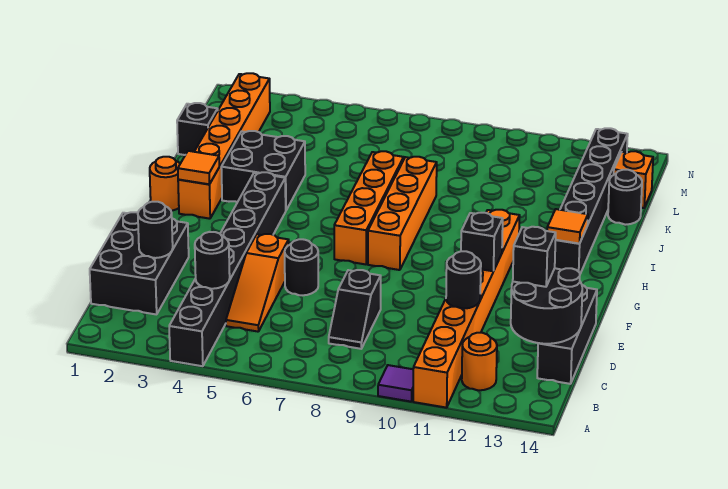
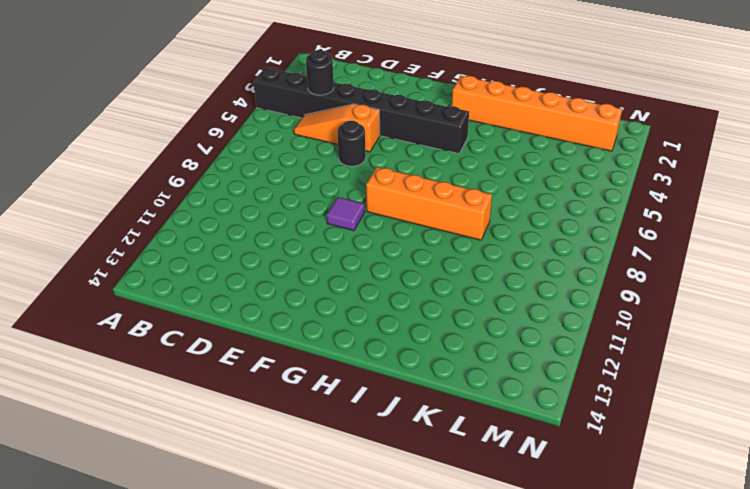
purple 1x1 tile [327,197,365,231] -> purple 1x1 tile moved to [378,365,413,402]
none -> orange 1x8 brick [413,210,520,408]
none -> orange 1x1 round brick [462,333,497,390]
none -> black 2x3 brick [90,212,189,315]

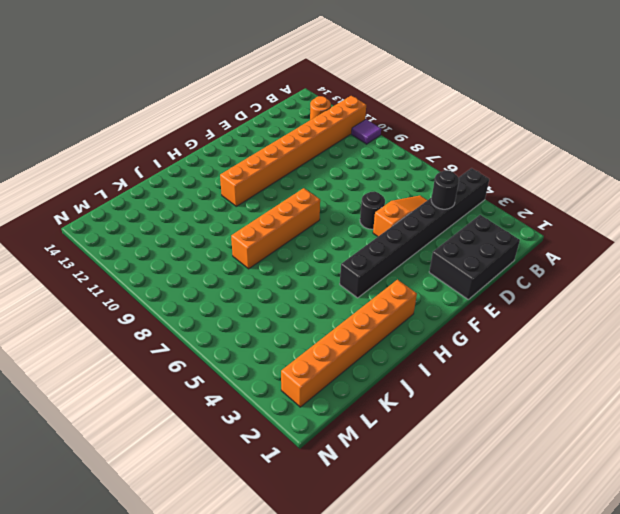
none -> black 1x2 slope [329,270,381,349]
none -> black 1x3 brick [537,285,597,384]
none -> orange 1x4 brick [334,151,404,264]

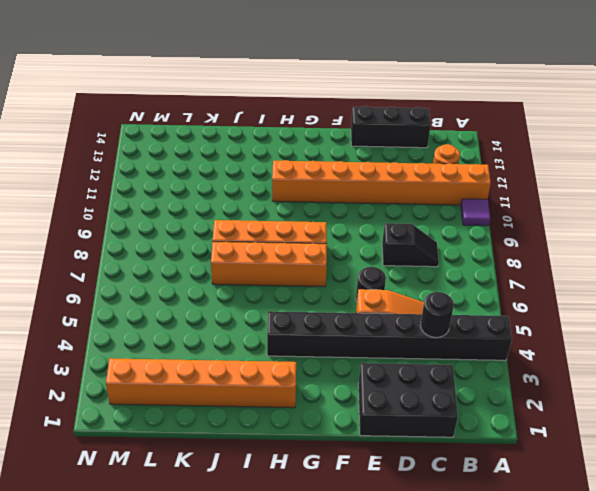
none -> orange 1x1 round brick [150,157,180,211]
none -> black 1x6 brick [555,128,628,274]
none -> black 2x2 brick [221,131,305,210]

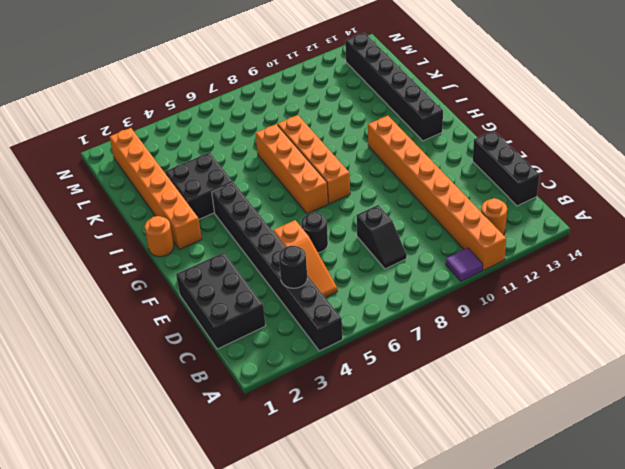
none -> black 1x1 brick [177,103,218,155]
none -> black 1x1 round brick [608,170,642,225]
none -> orange 1x1 brick [614,151,653,208]

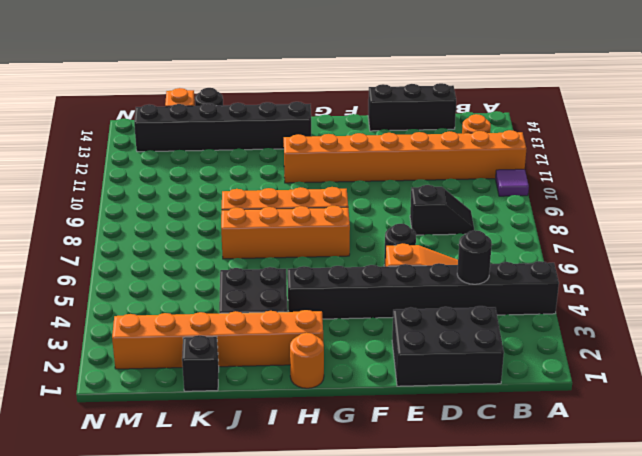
none -> black 2x2 round brick [511,268,582,344]
none -> black 1x1 round brick [138,202,173,258]
none -> black 1x1 round brick [446,251,481,309]

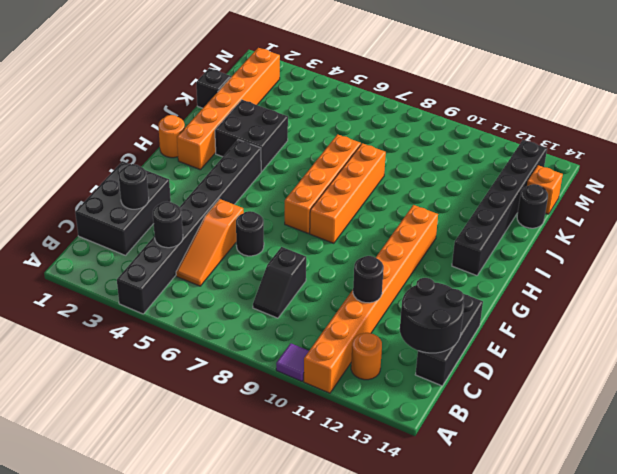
none -> black 1x1 brick [461,213,503,271]
none -> orange 1x1 tile [178,151,219,184]
none -> orange 1x1 tile [547,209,588,244]

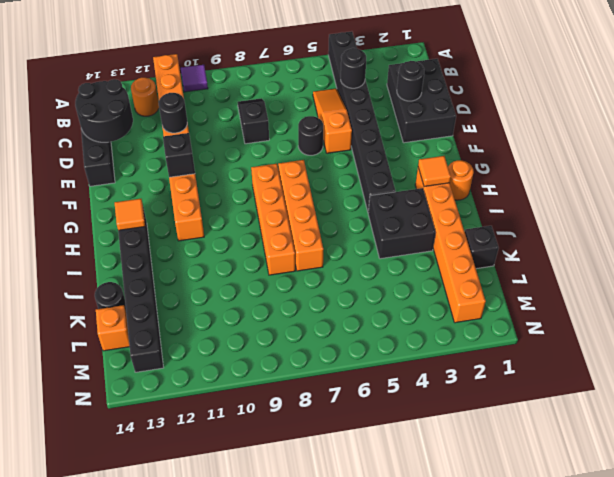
none -> black 1x1 brick [513,227,556,287]

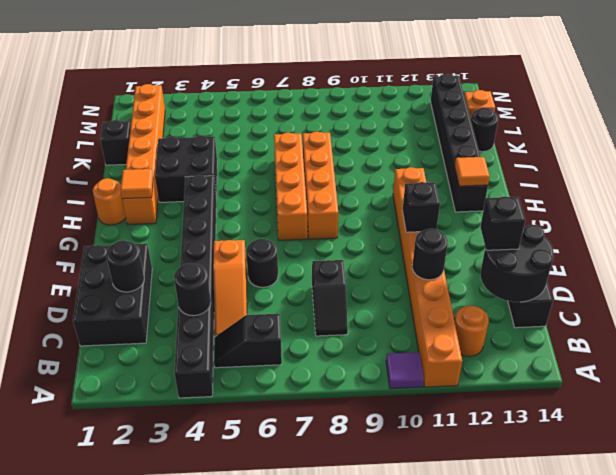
black 1x2 slope [214,314,282,368] -> none

